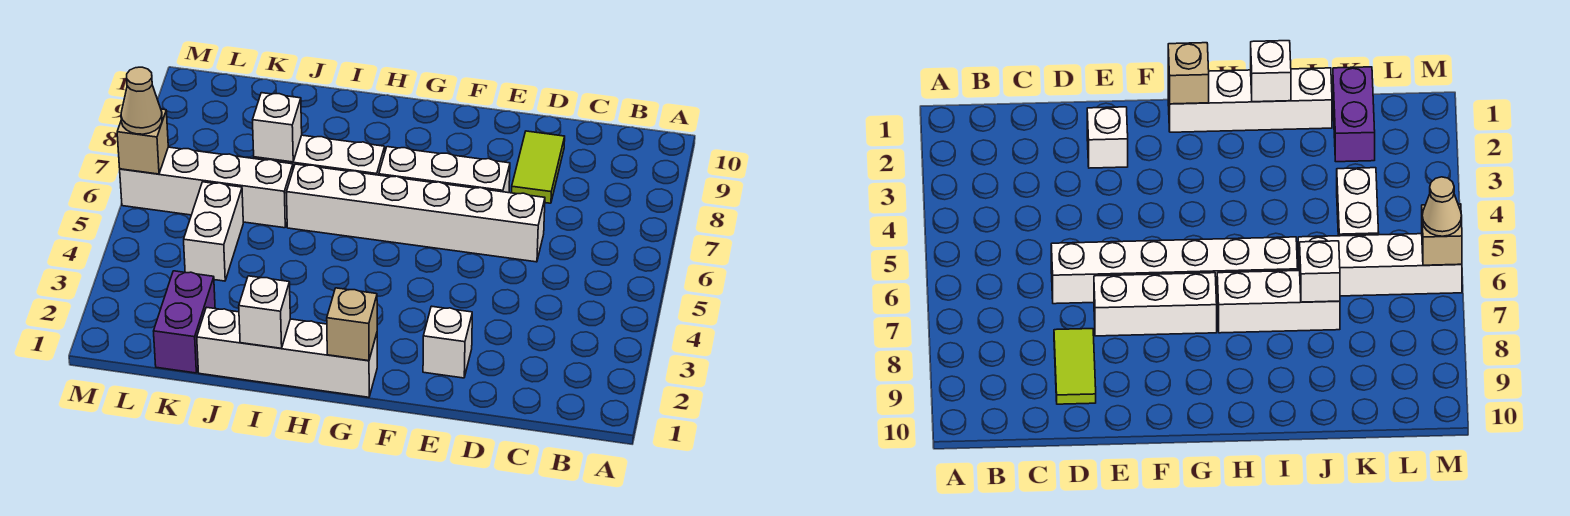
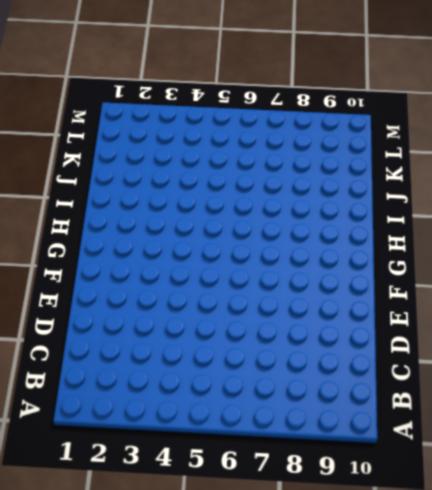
none -> white 1x6 brick [286,164,545,262]
none -> lime 1x2 tile [511,131,565,203]
none -> white 1x1 brick [423,306,472,378]

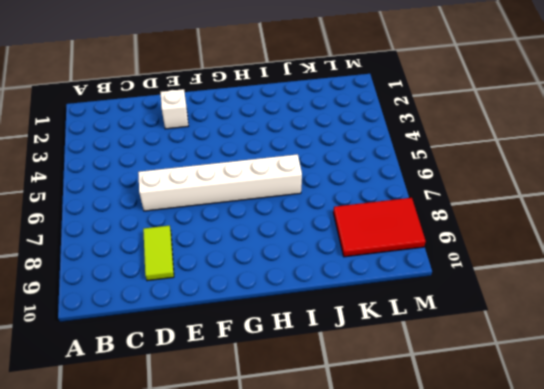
red 2x3 tile [333,198,426,257] -> none
none -> white 1x3 brick [379,147,510,193]
none -> white 1x4 brick [197,307,377,397]
none -> white 1x3 brick [254,135,385,175]

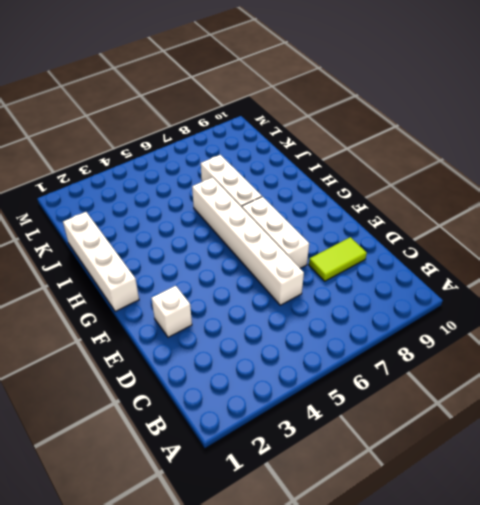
none -> white 1x4 brick [120,147,293,228]
none -> purple 1x2 brick [154,271,215,373]
none -> white 1x2 brick [184,182,243,281]

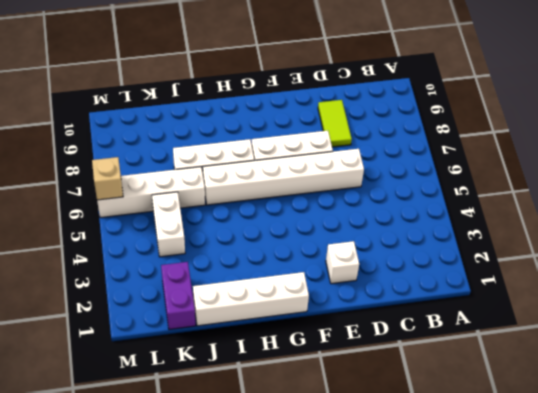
none -> tan 1x1 brick [327,288,377,361]
none -> white 1x1 brick [239,276,290,348]
none -> white 1x1 brick [253,93,302,162]

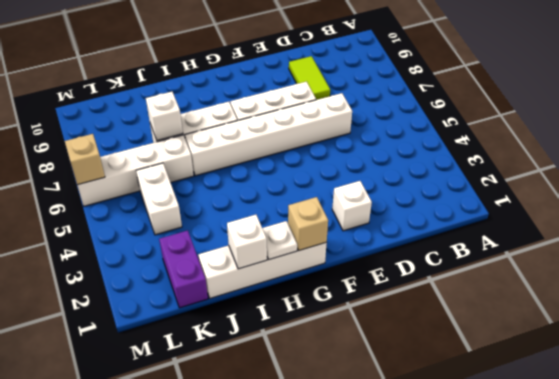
white 1x1 plate [262,221,297,260] -> none
none -> tan 1x1 cone [121,67,162,134]

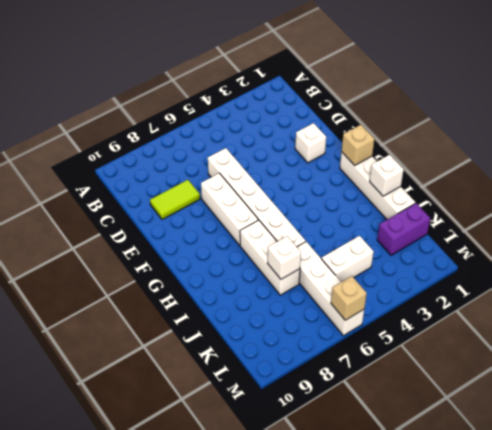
none -> tan 1x1 cone [121,67,162,134]

